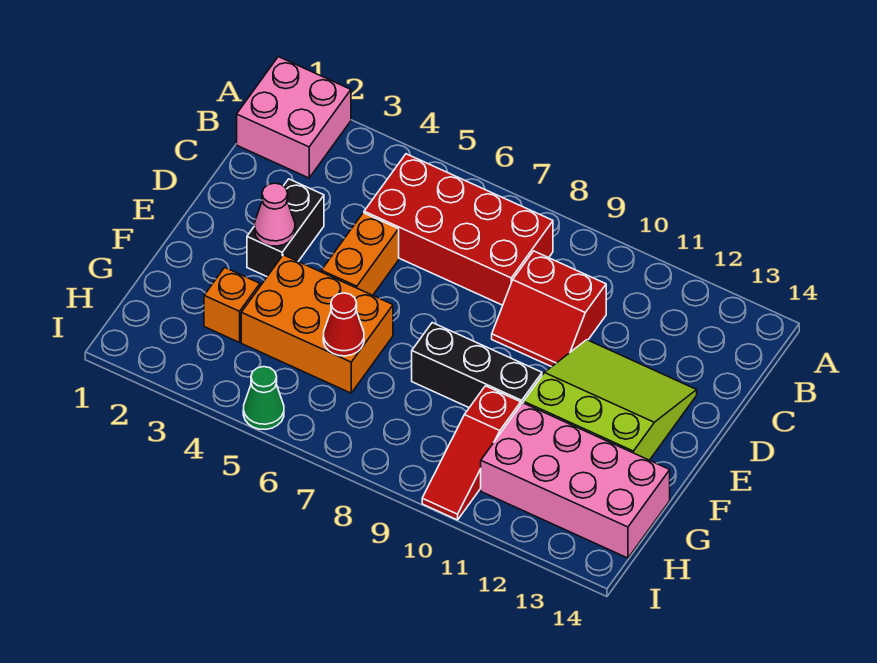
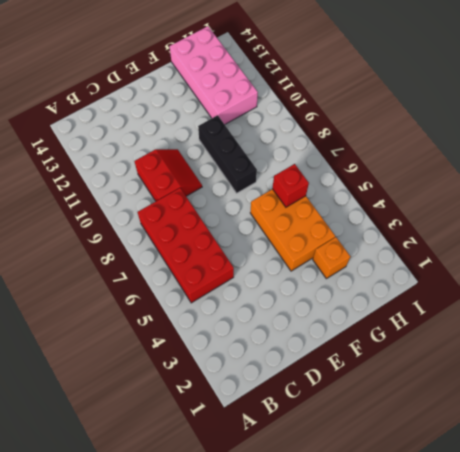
red 1x1 brick [272,164,309,207] -> red 1x1 cone [323,293,364,356]
none -> pink 2x2 brick [237,57,351,178]
none -> black 1x2 brick [247,179,324,276]
none -> orange 1x2 brick [321,213,399,295]

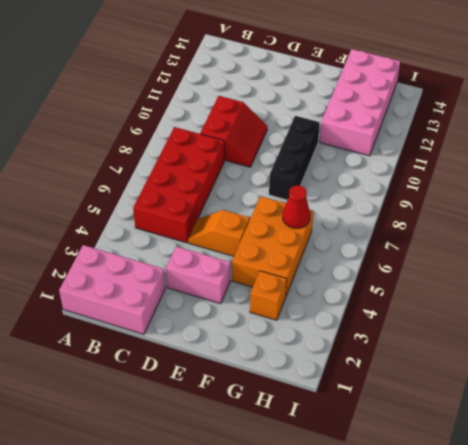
pink 2x3 brick [59,245,165,334] -> pink 2x2 brick [237,57,351,178]
pink 1x2 brick [166,246,230,304] -> black 1x2 brick [247,179,324,276]
orange 1x2 slope [188,210,250,256] -> orange 1x2 brick [321,213,399,295]
none -> lime 3x3 slope [524,340,697,460]
none -> red 1x3 slope [422,386,521,520]
none -> green 1x1 cone [243,367,284,429]

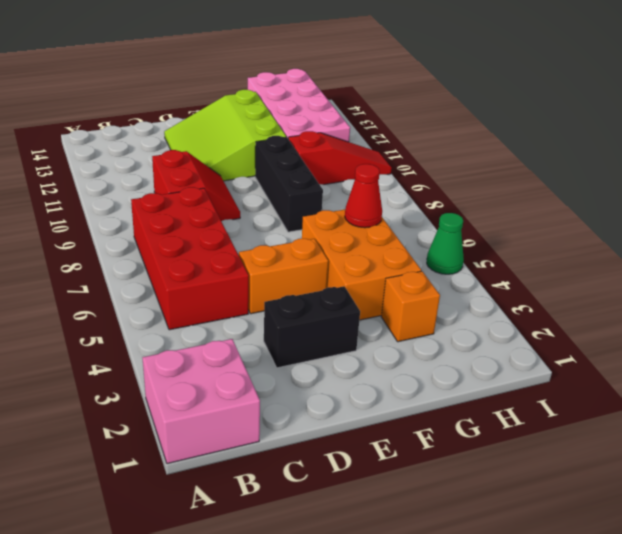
none -> pink 1x1 cone [254,183,295,246]

